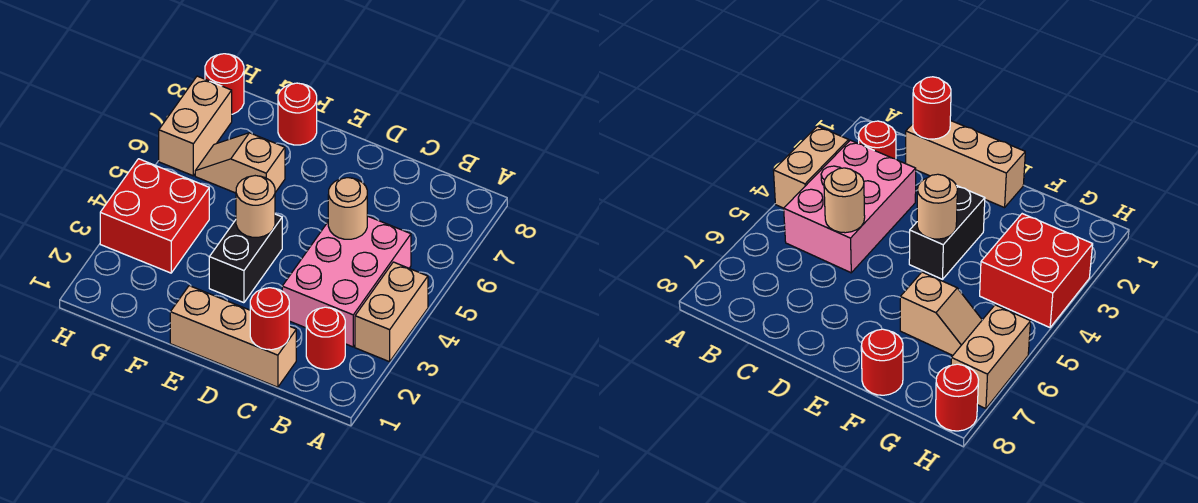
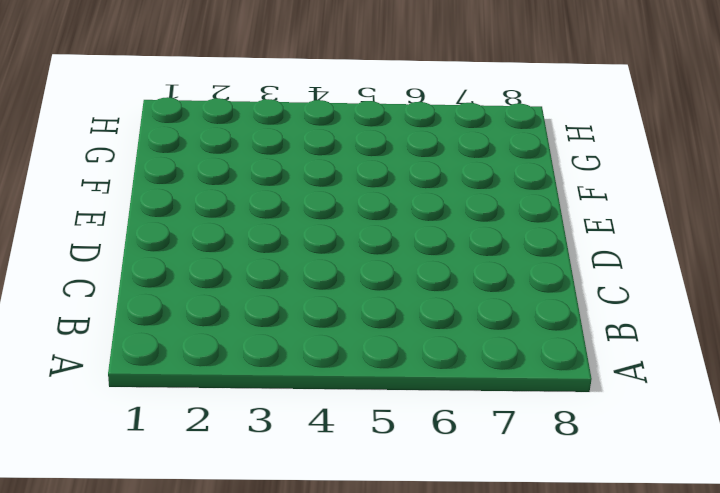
none -> tan 1x2 brick [355,262,428,362]
none -> red 1x1 round brick [306,307,345,369]
none -> pink 2x3 brick [282,216,411,347]

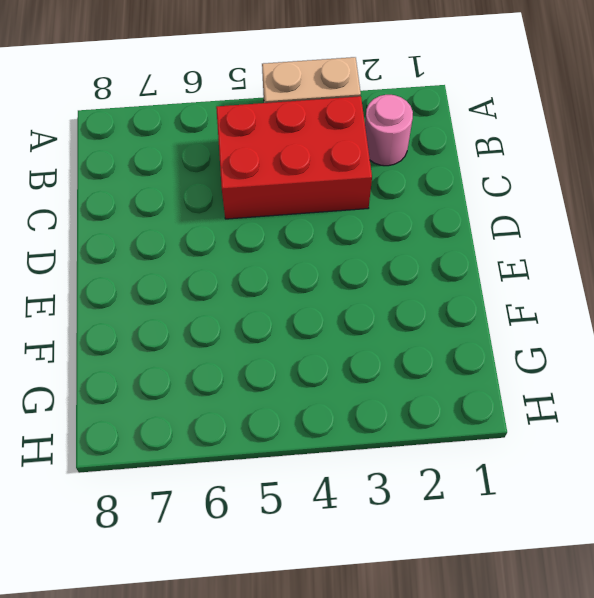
pink 1x1 round brick [365,95,413,166] -> red 1x1 round brick [306,307,345,369]
red 2x3 brick [216,96,372,219] -> pink 2x3 brick [282,216,411,347]
none -> tan 1x3 brick [170,286,296,387]
none -> black 1x2 brick [209,214,282,303]
none -> tan 1x2 slope [195,133,285,193]

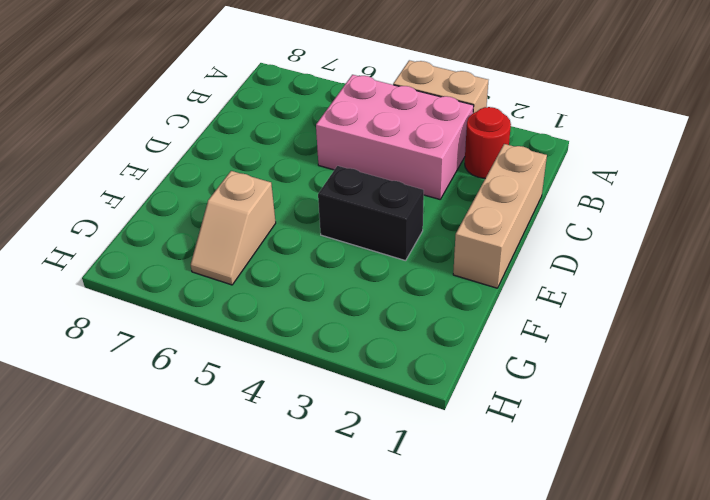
none -> red 1x1 round brick [278,83,317,145]
none -> red 2x2 brick [100,159,209,273]
none -> tan 1x2 brick [159,76,232,176]

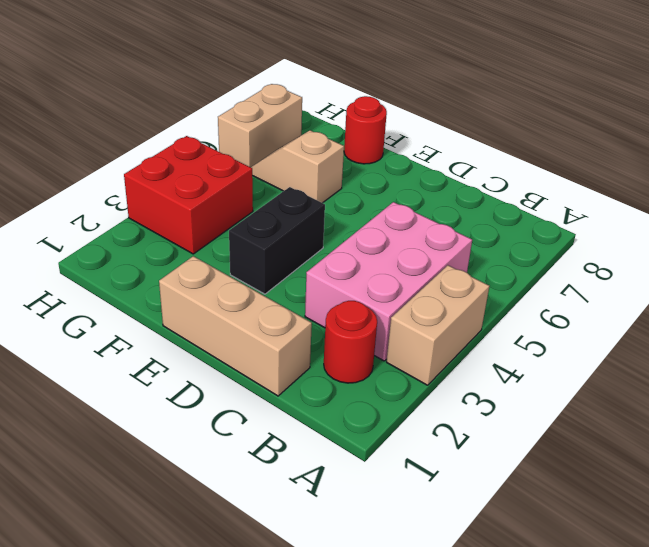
none -> red 1x1 round brick [205,54,244,114]
none -> red 1x1 round brick [250,288,289,350]
none -> tan 1x1 round brick [328,178,367,239]

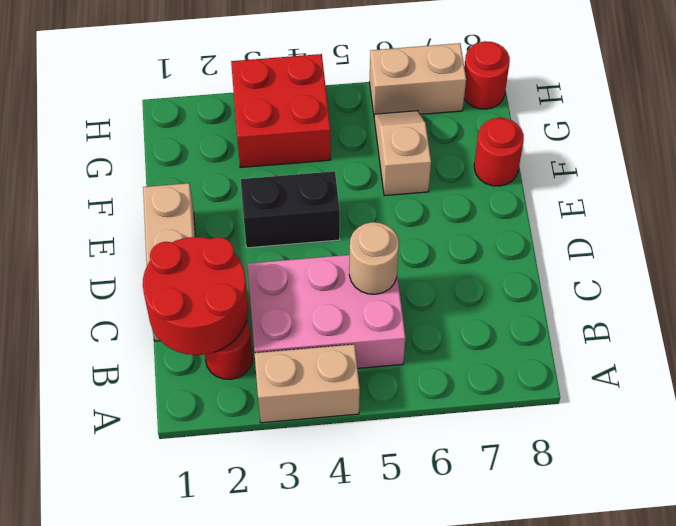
red 2x2 round brick [143,237,248,355] -> red 1x1 round brick [250,288,289,350]
none -> tan 1x1 round brick [236,176,275,237]

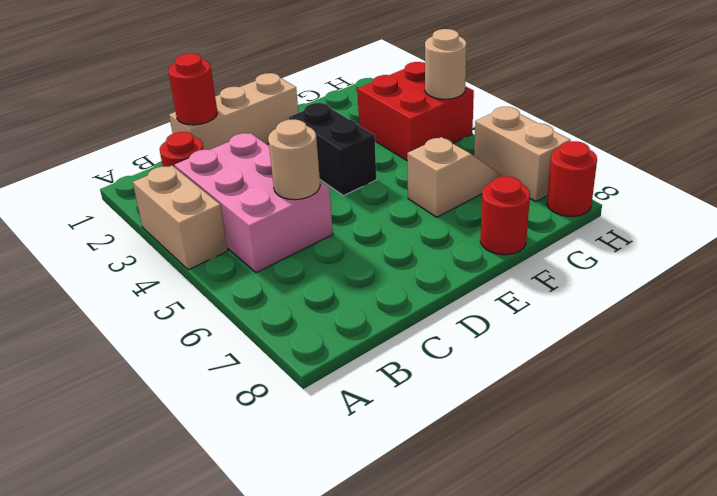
tan 1x1 round brick [425,29,466,99] -> tan 1x1 round brick moved to [236,176,275,237]

